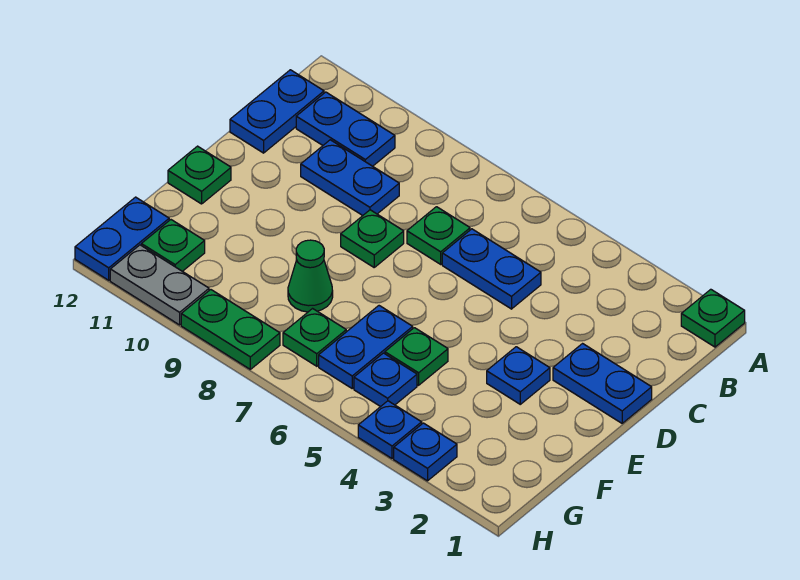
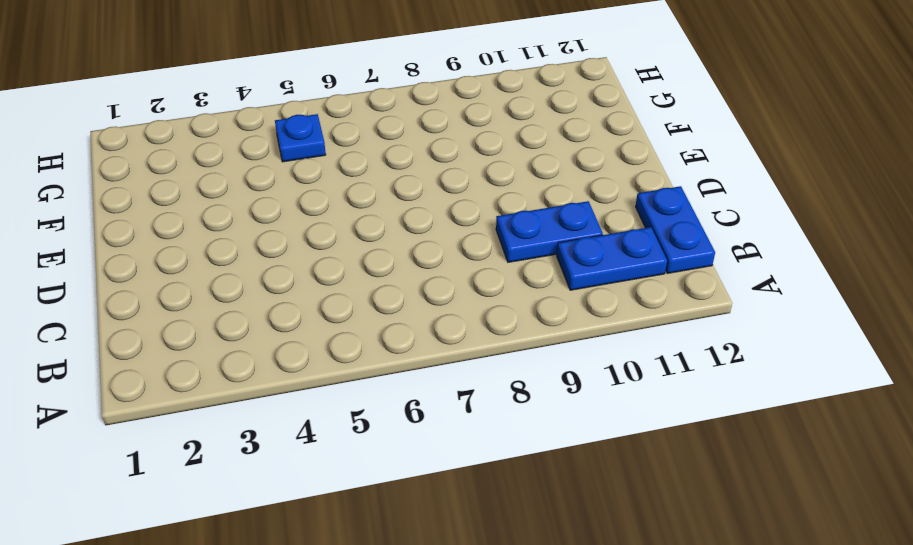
none -> green 1x1 plate [681,289,745,347]
none -> blue 1x2 plate [442,229,541,309]
none -> green 1x1 plate [407,207,470,264]

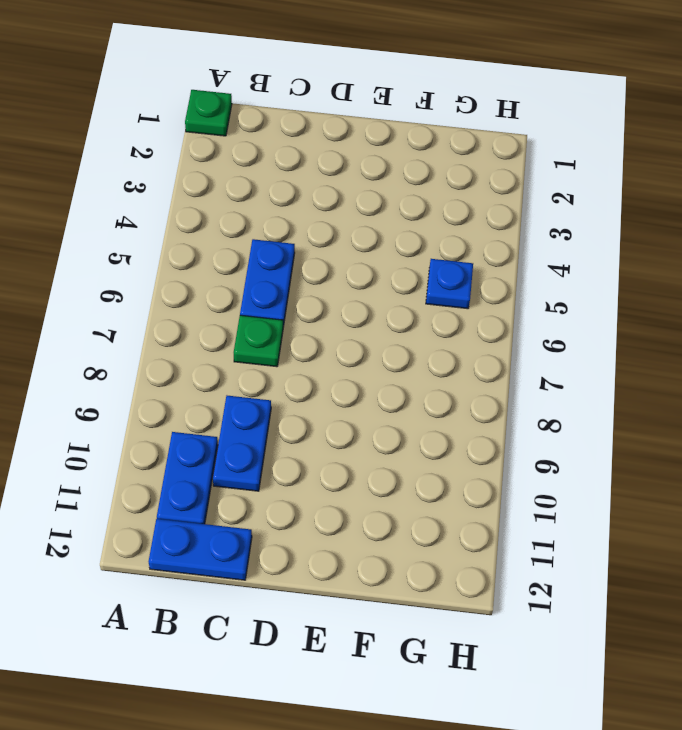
none -> blue 1x2 plate [553,344,652,423]
none -> green 1x1 plate [341,210,404,267]
none -> blue 1x1 plate [487,347,550,404]

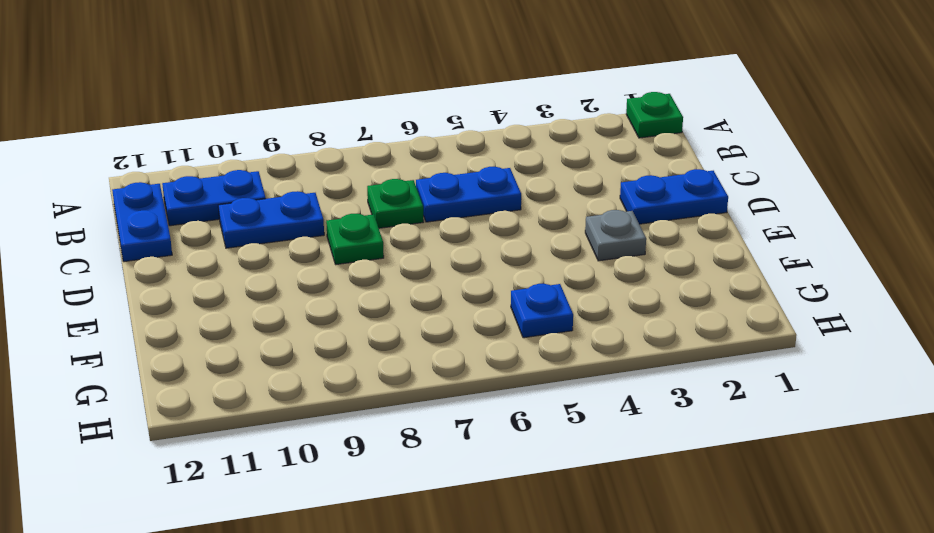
grey 1x1 plate [585,210,646,261] -> blue 1x1 plate [487,347,550,404]
none -> green 1x1 plate [168,146,231,204]
none -> green 1x1 plate [385,328,448,385]
none -> blue 1x2 plate [319,306,413,388]

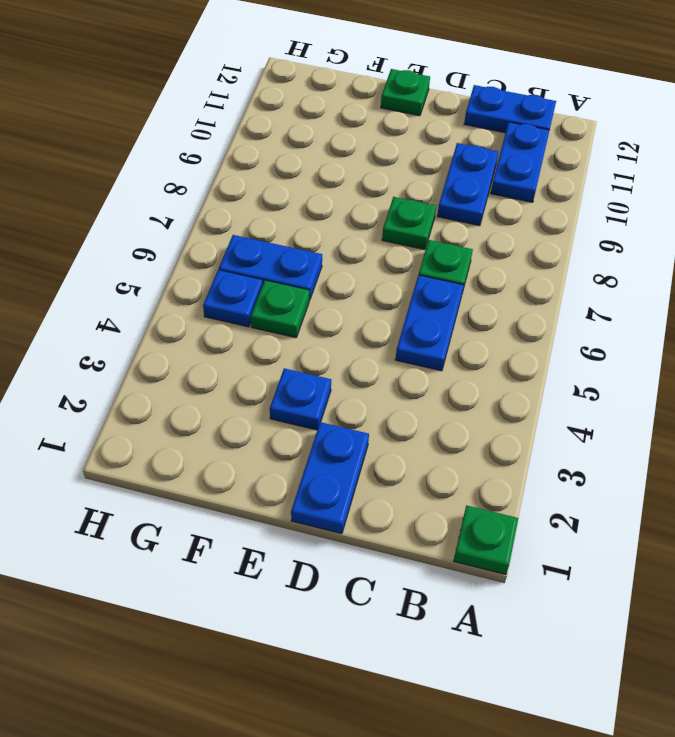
none -> green 1x1 cone [288,240,333,312]
none -> green 1x1 plate [283,309,346,366]
none -> green 1x1 plate [141,220,205,271]

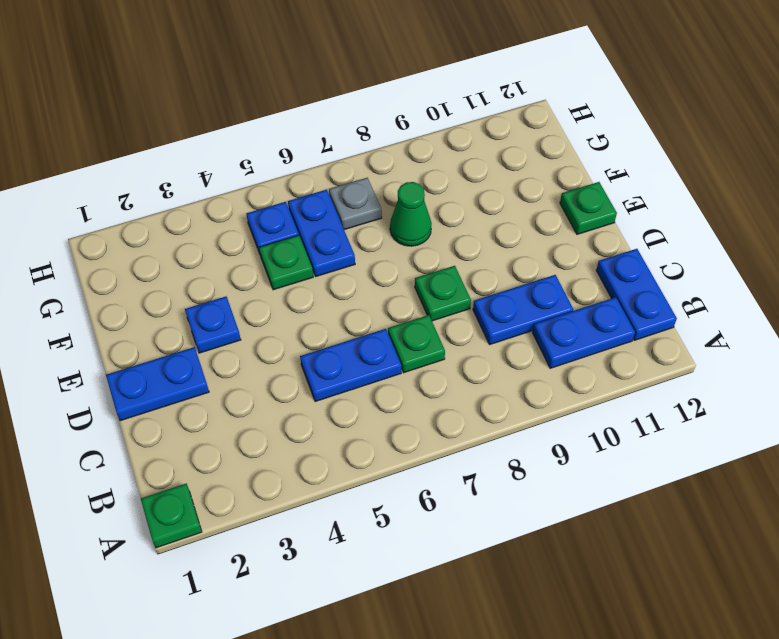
grey 1x1 plate [329,178,382,230] -> green 1x1 plate [283,309,346,366]
none -> green 1x1 plate [141,220,205,271]
none -> blue 1x2 plate [75,197,169,280]
none -> blue 1x1 plate [394,423,457,481]

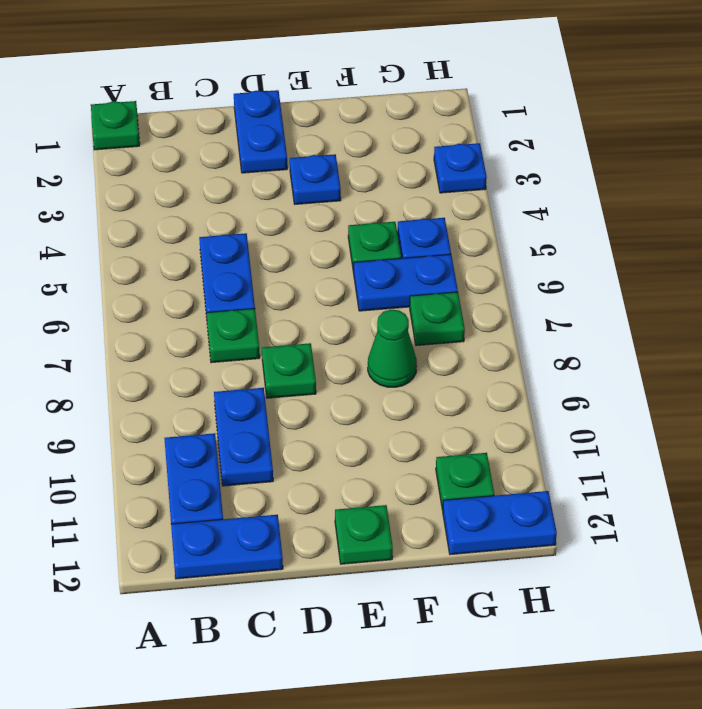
none -> blue 1x1 plate [358,401,422,458]
none -> green 1x2 plate [181,290,280,369]
none -> grey 1x2 plate [110,245,209,325]

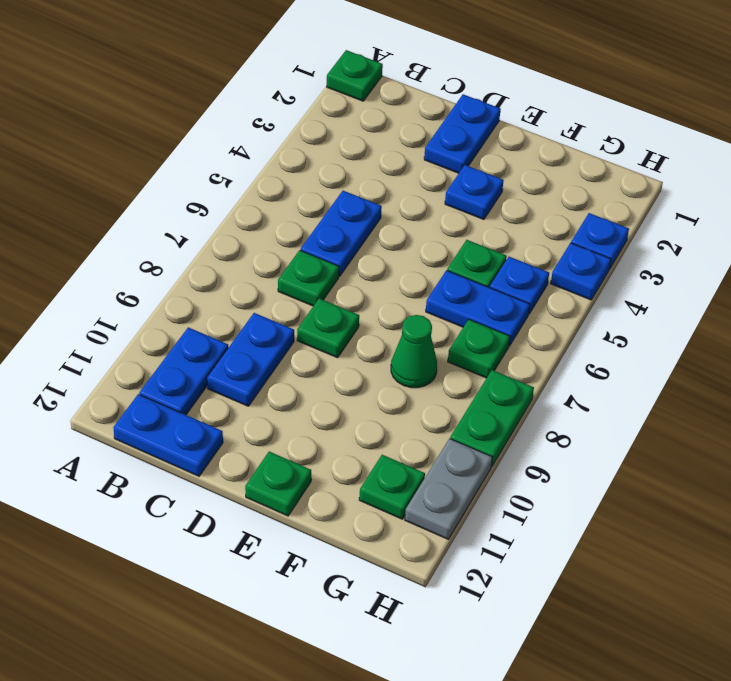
none -> blue 1x2 plate [75,197,169,280]

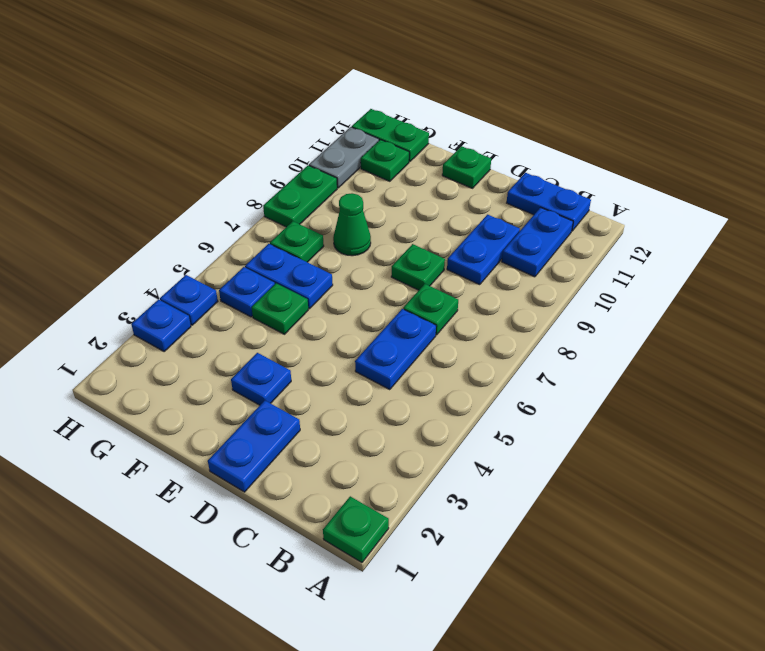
green 1x2 plate [352,109,429,162] -> blue 1x2 plate [75,197,169,280]

